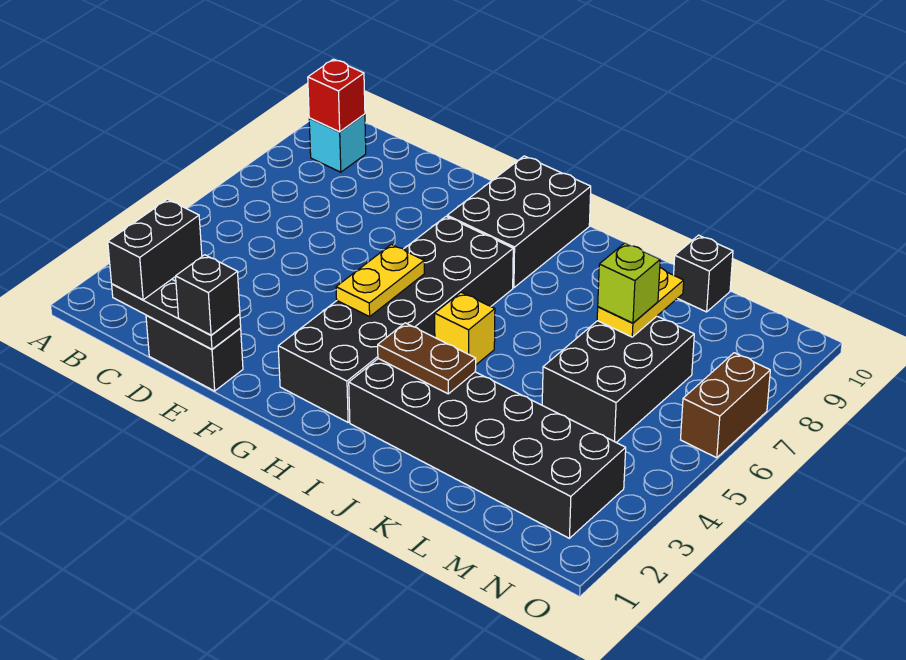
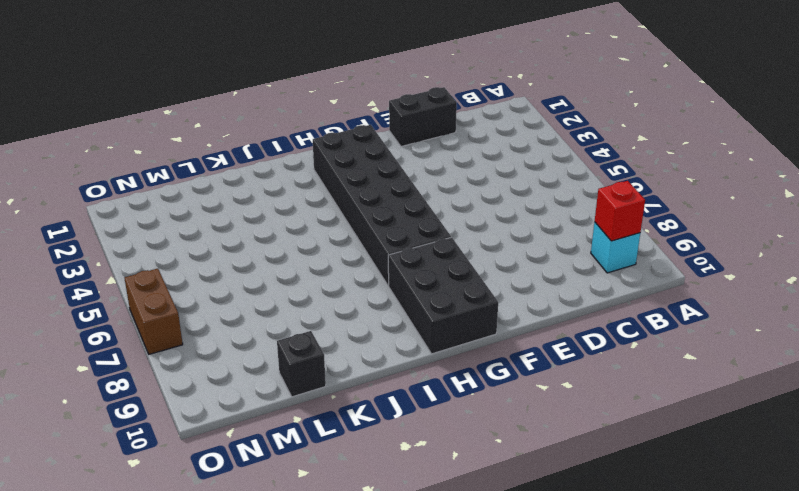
none -> black 2x6 brick [349,359,626,538]
none -> yellow 1x1 brick [435,292,495,365]
none -> black 2x3 brick [542,316,694,442]

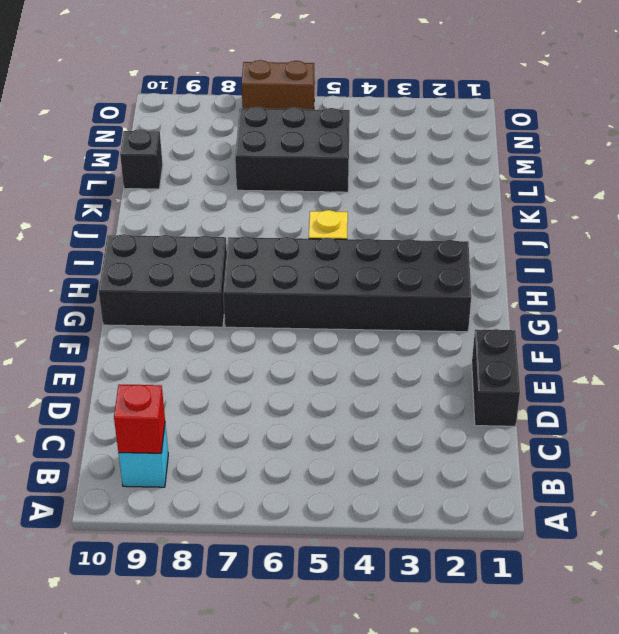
none -> black 2x6 brick [349,359,626,538]
none -> black 1x3 plate [112,279,241,349]
none -> yellow 1x2 plate [336,244,424,317]

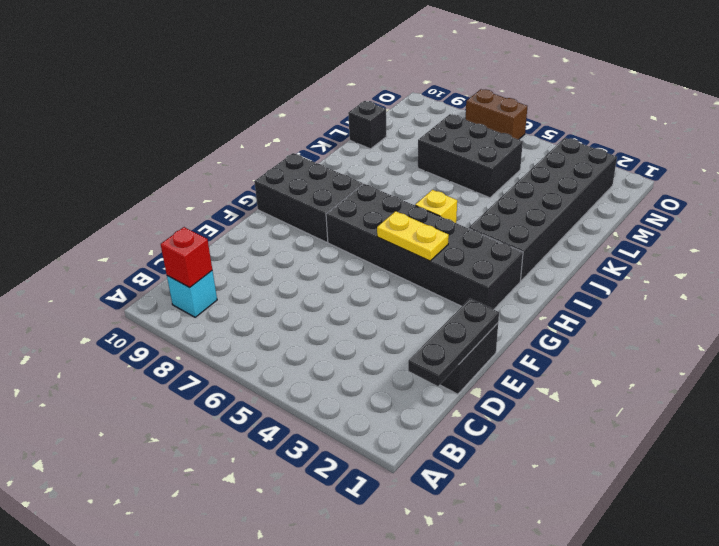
none -> brown 1x2 plate [378,323,476,394]
none -> yellow 1x2 plate [597,268,684,337]
none -> black 1x2 brick [108,199,202,300]

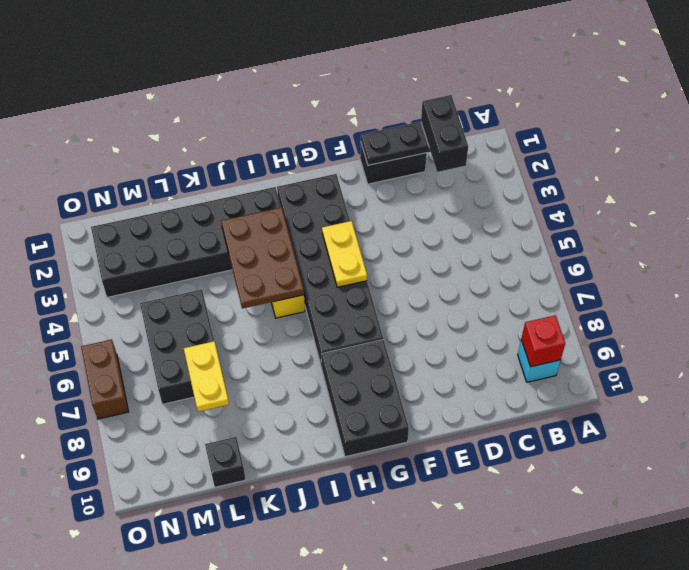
brown 2x3 plate [221,207,304,309] -> brown 1x2 plate [378,323,476,394]
none -> black 1x1 brick [176,255,240,335]
none -> lime 1x1 brick [598,243,660,323]

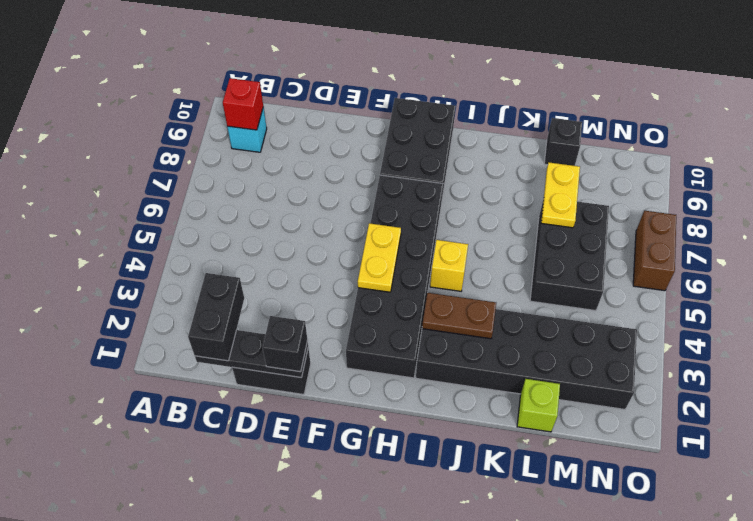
lime 1x1 brick [517,379,560,432] -> lime 1x1 brick moved to [598,243,660,323]

